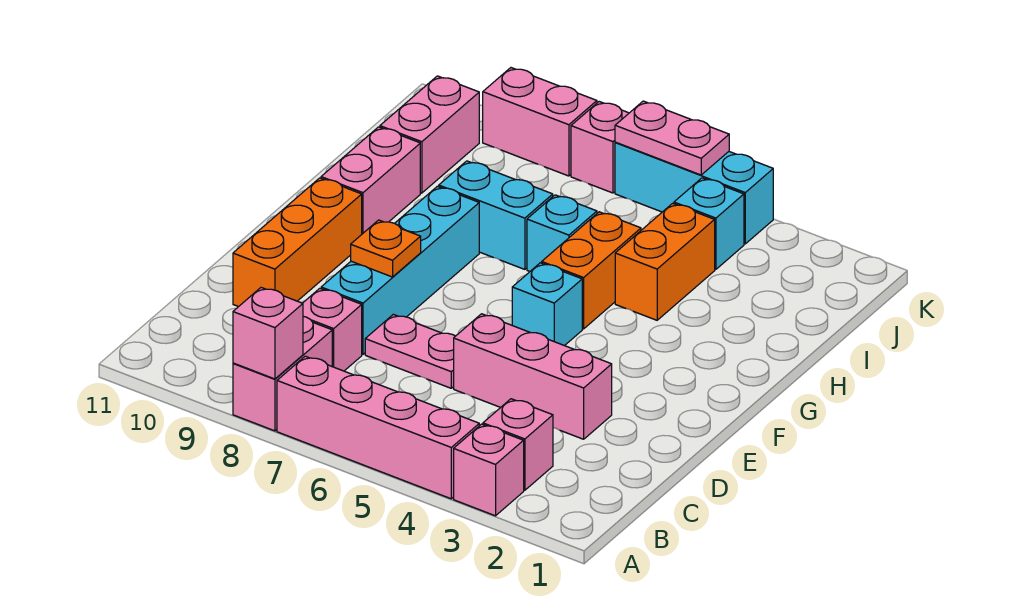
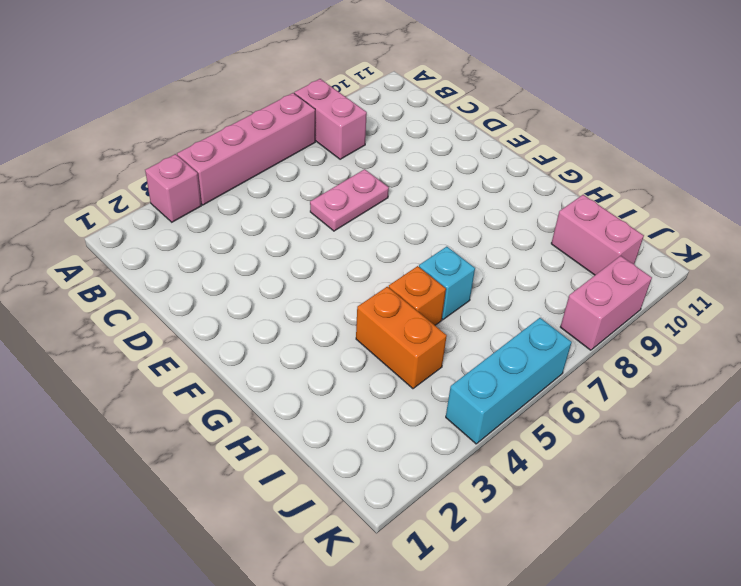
orange 1x1 brick [389,266,446,325] -> orange 1x2 brick [542,212,641,329]
none -> pink 1x1 brick [483,399,553,490]
none -> pink 1x1 brick [303,288,362,371]
none -> pink 1x3 brick [454,314,612,439]

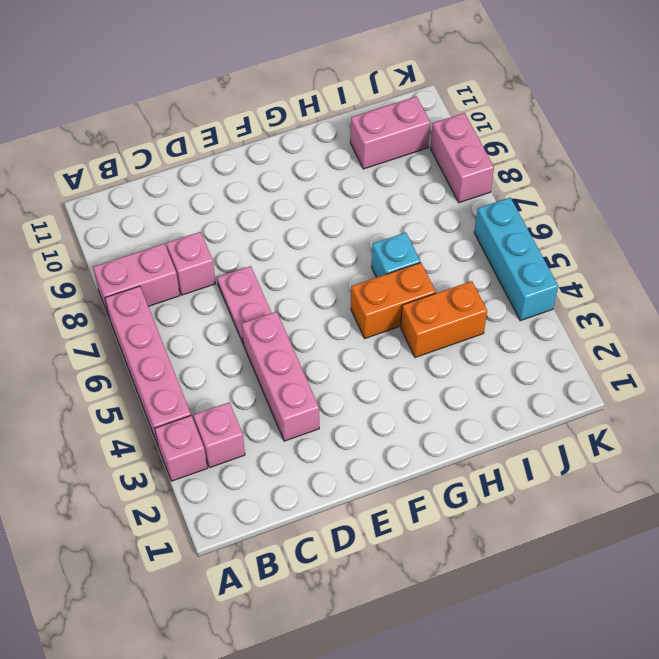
none -> cyan 1x4 brick [321,186,479,354]
none -> orange 1x3 brick [233,178,362,307]
none -> cyan 1x1 brick [512,263,582,346]

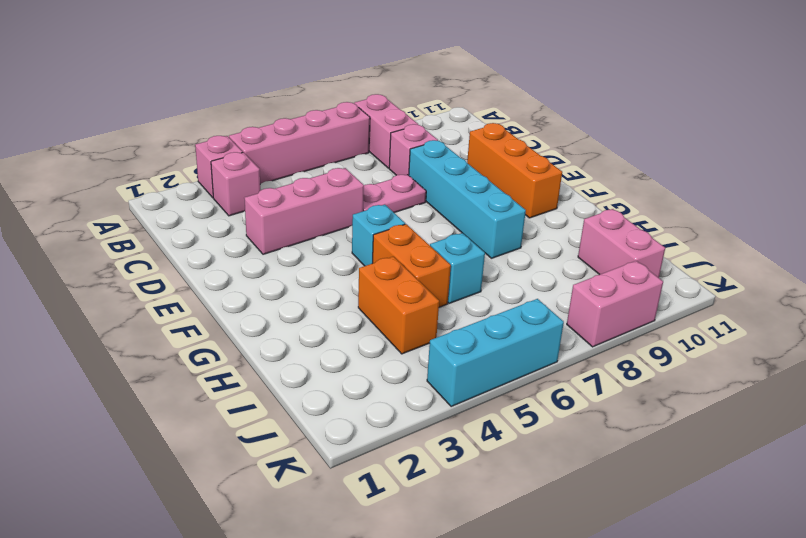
none -> pink 1x2 brick [321,127,420,234]
none -> cyan 1x2 brick [439,161,553,269]
none -> cyan 1x1 brick [674,178,744,269]

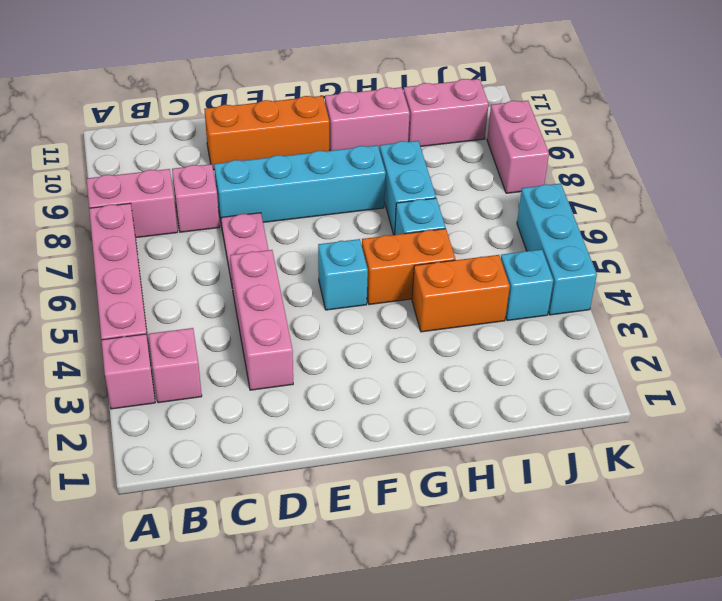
none -> pink 1x1 brick [571,102,629,193]
none -> pink 1x1 brick [233,288,303,379]
none -> orange 1x1 plate [351,220,421,277]

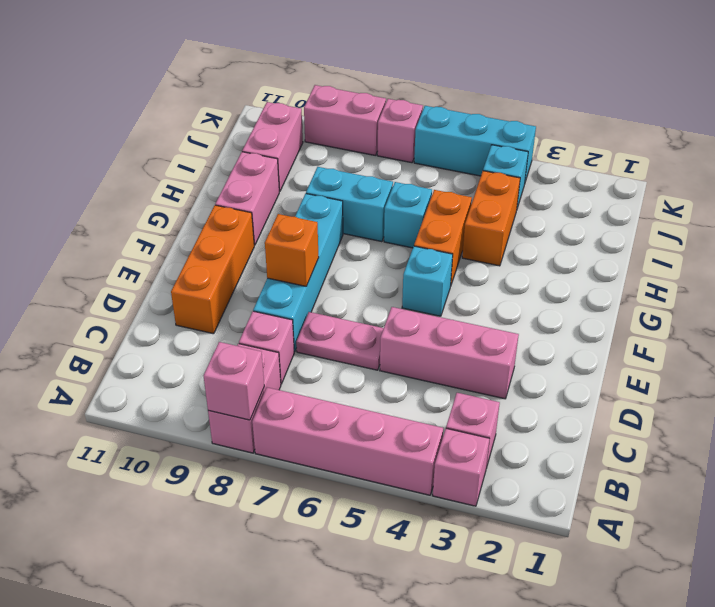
orange 1x1 brick [265,214,319,286] -> orange 1x1 plate [351,220,421,277]
none -> pink 1x2 plate [615,101,729,175]

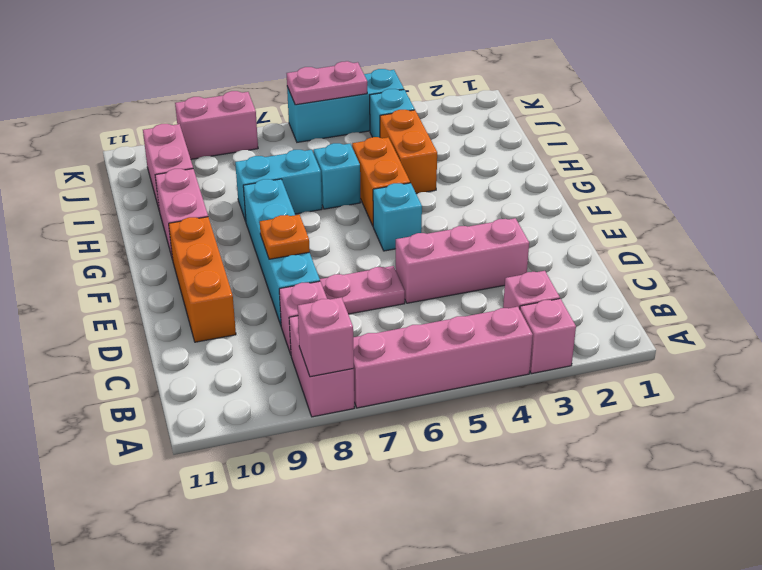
none -> pink 1x1 brick [571,102,629,193]

